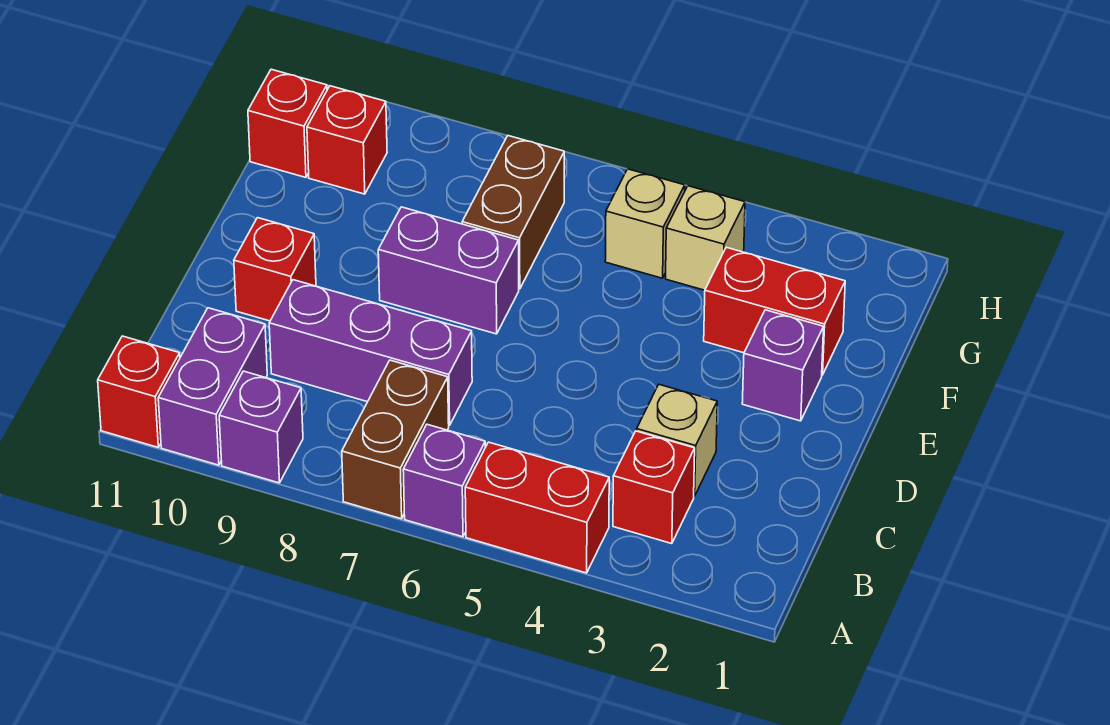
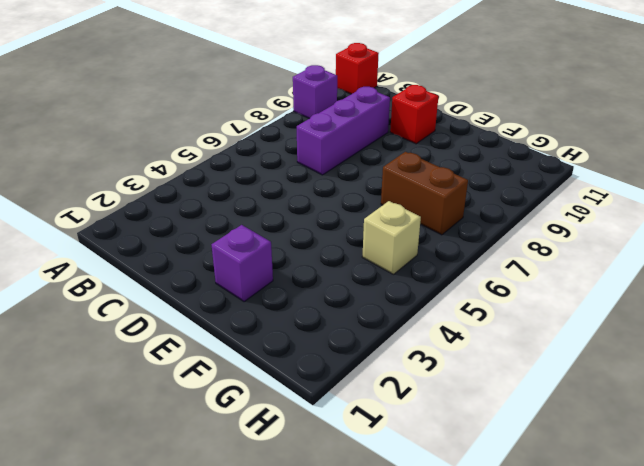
none -> red 1x2 brick [465,442,609,573]
none -> purple 1x1 brick [403,424,485,537]
none -> brown 1x2 brick [342,360,449,519]

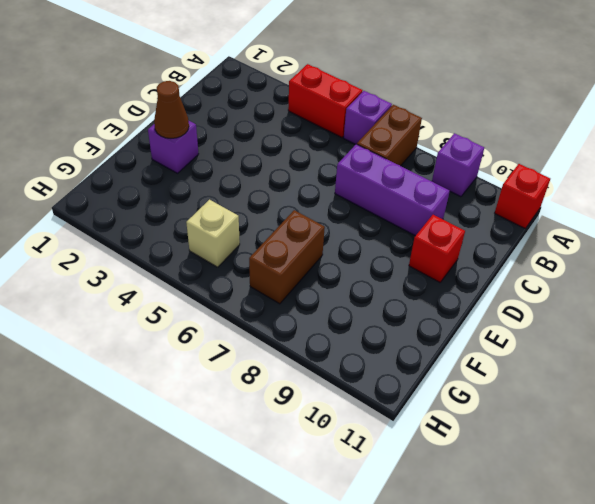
brown 1x1 cone [154,81,189,138] -> none
none -> purple 1x2 brick [158,308,267,465]
none -> red 1x1 brick [613,431,695,544]
none -> tan 1x1 brick [637,385,717,496]

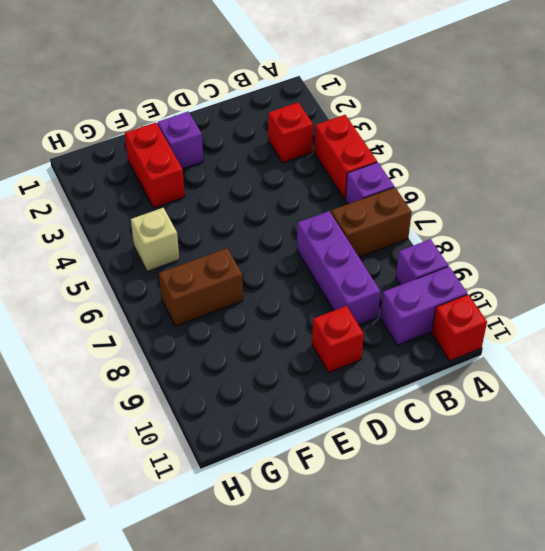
none -> tan 1x1 brick [637,385,717,496]
none -> purple 1x2 brick [378,207,519,334]
none -> tan 1x1 brick [666,186,745,290]

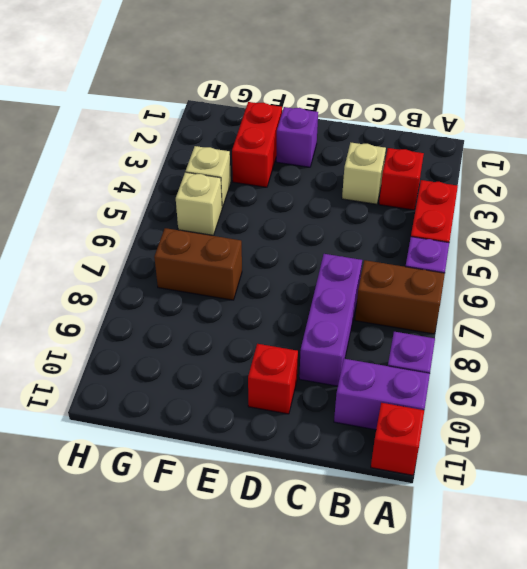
none -> purple 1x2 brick [378,207,519,334]
none -> red 1x1 brick [307,86,387,194]
none -> red 1x1 brick [248,69,327,177]

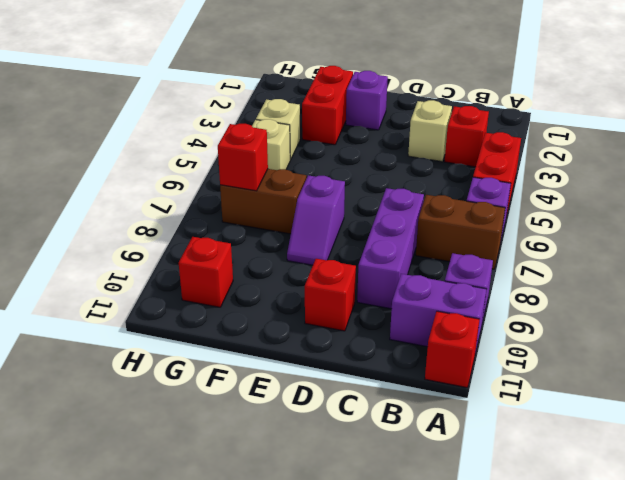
purple 1x2 slope [287,175,345,265] -> purple 1x2 brick [378,207,519,334]
red 1x1 brick [218,124,268,191] -> red 1x1 brick moved to [248,69,327,177]

